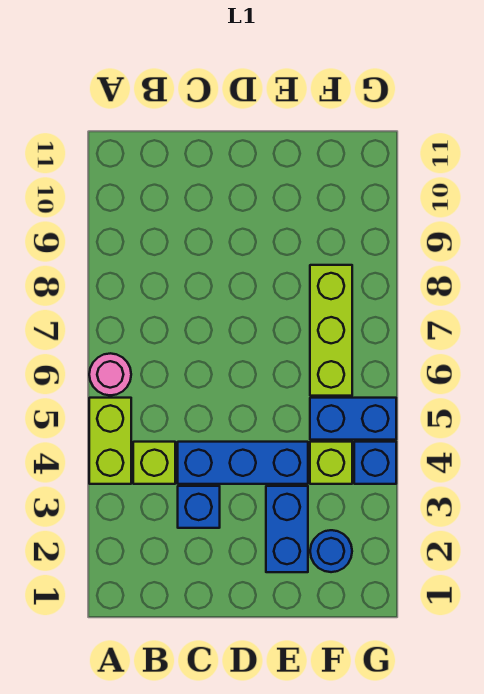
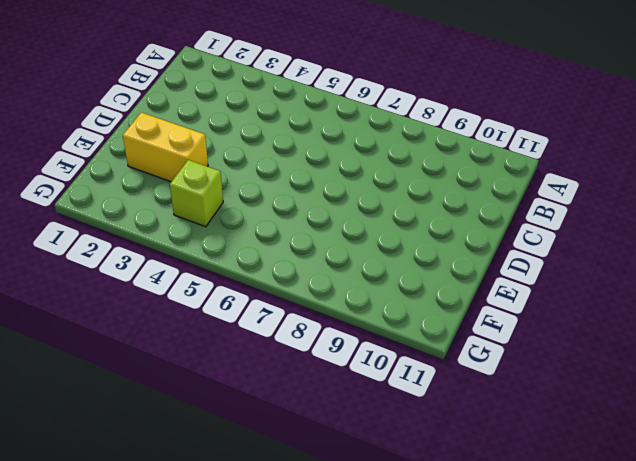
yellow 1x2 brick [123,112,208,182] -> blue 1x2 brick [266,486,308,572]
none -> lime 1x2 brick [89,398,131,484]
none -> pink 1x1 round brick [89,353,131,395]

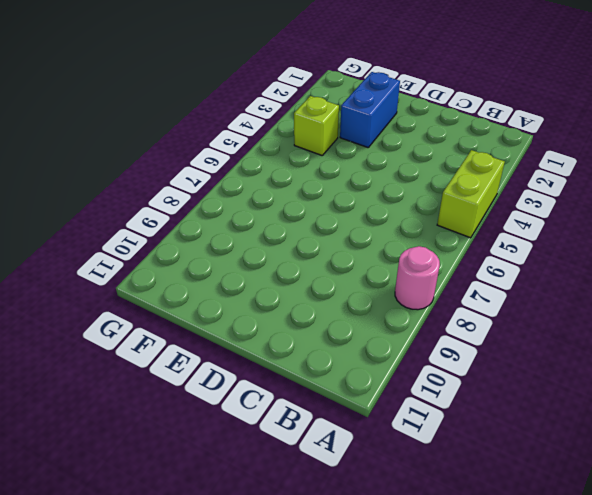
pink 1x1 round brick [395,246,440,310] -> pink 1x1 round brick moved to [89,353,131,395]
none -> lime 1x1 brick [133,442,175,484]
none -> blue 1x1 brick [178,486,220,528]

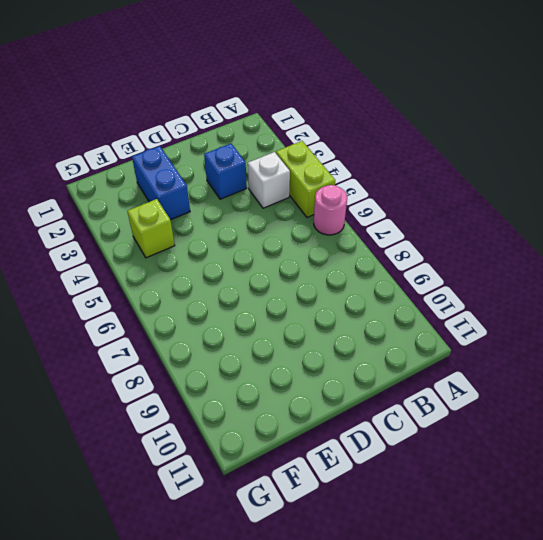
white 1x1 brick [248,152,290,208] -> lime 1x1 brick [133,442,175,484]
none -> blue 1x3 brick [178,442,308,484]
none -> blue 1x1 round brick [310,530,352,572]

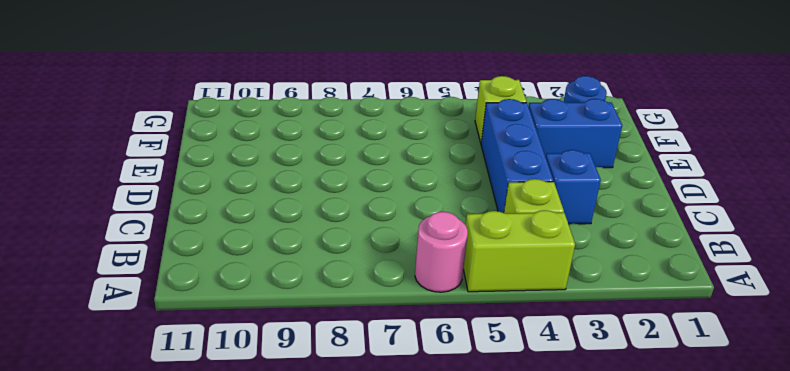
none -> blue 1x2 brick [310,398,396,440]
none -> lime 1x3 brick [310,265,352,396]

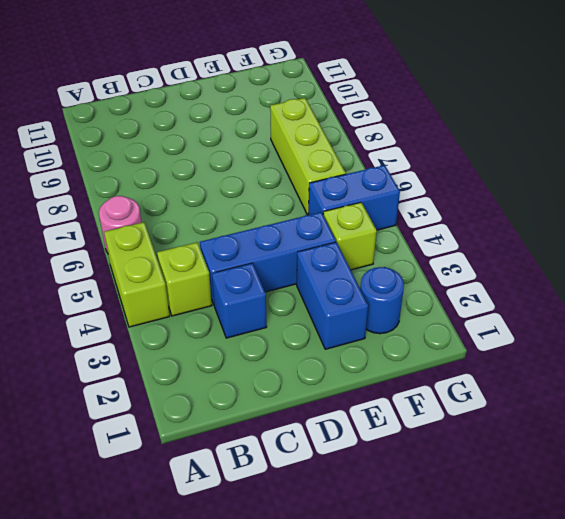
none -> blue 1x1 brick [354,442,396,484]

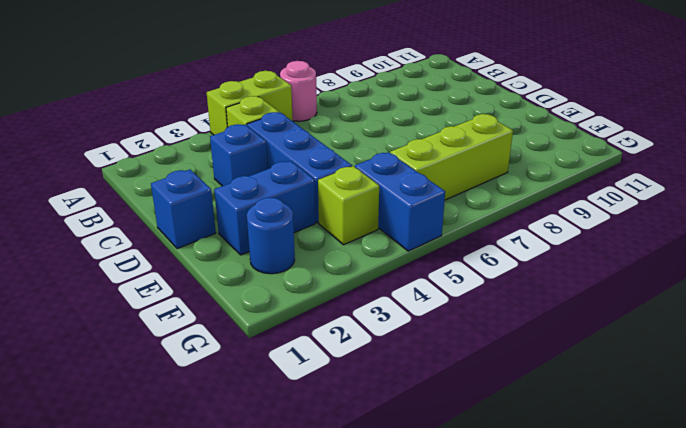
blue 1x1 brick [151,170,216,249] -> blue 1x1 brick moved to [354,442,396,484]

